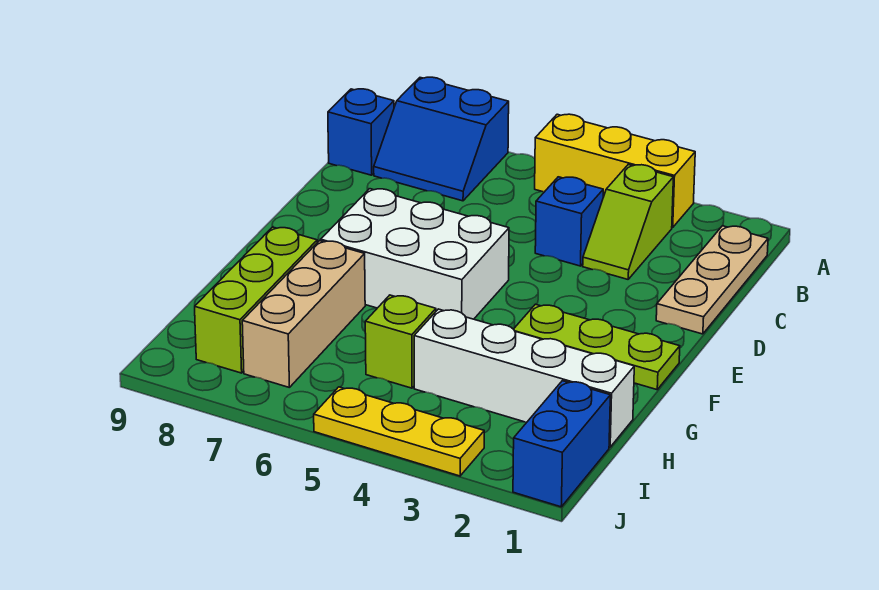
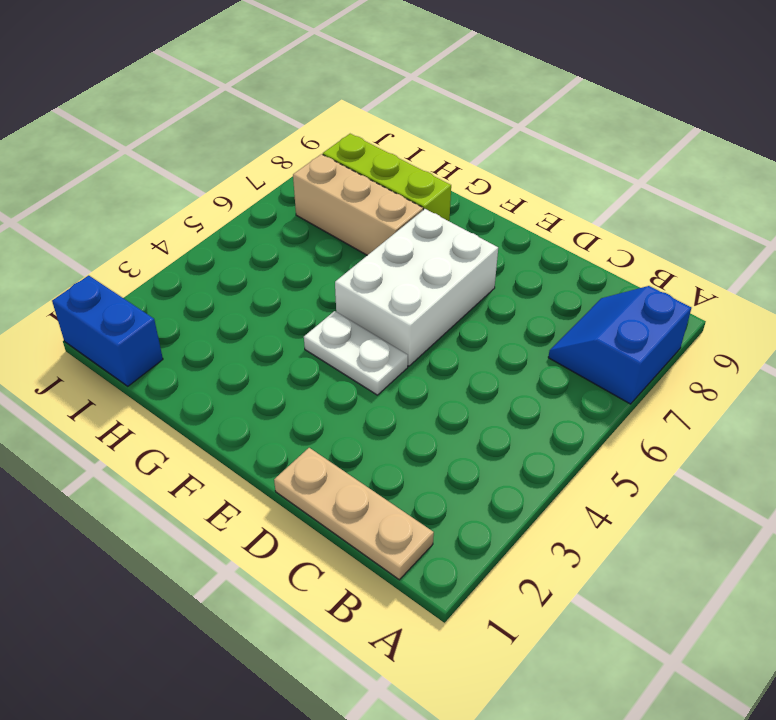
white 1x2 plate [304,311,408,395] -> none
none -> yellow 1x3 brick [535,114,695,227]
none -> lime 1x2 slope [583,165,673,279]
none -> blue 1x1 brick [328,89,394,175]

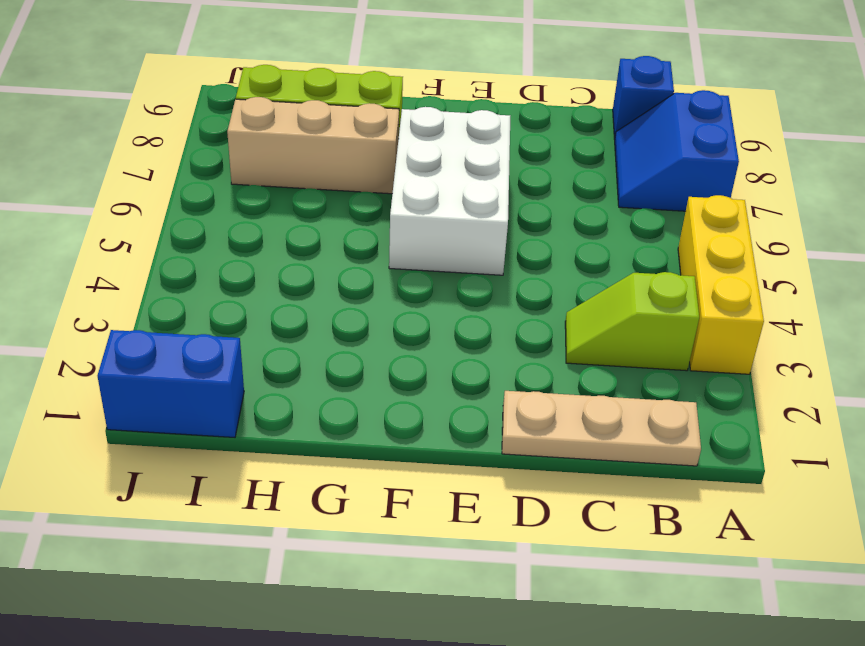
none -> blue 1x1 brick [535,177,603,266]
none -> lime 1x3 plate [514,304,680,390]
none -> white 1x4 brick [414,309,634,447]

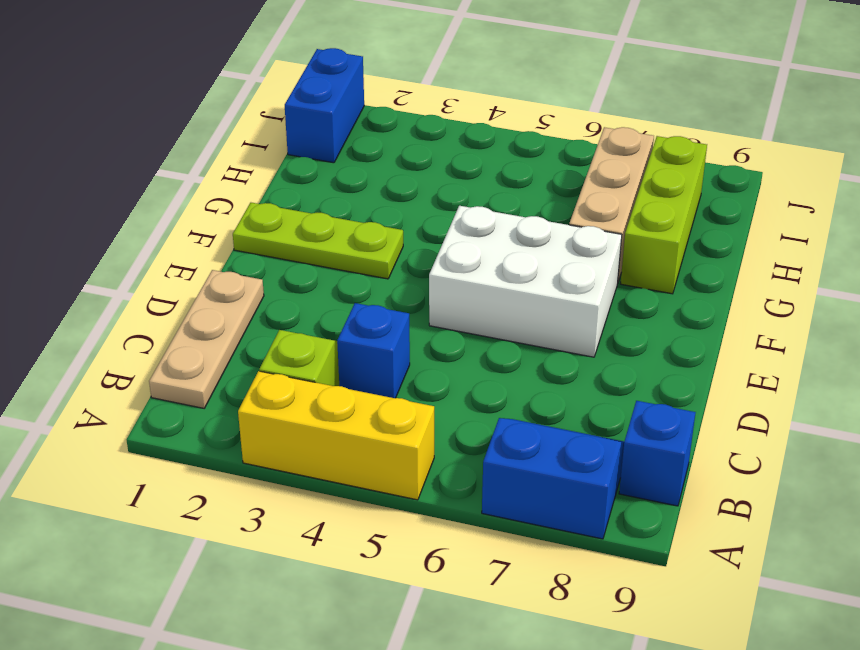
none -> white 1x4 brick [414,309,634,447]
none -> lime 1x1 brick [365,295,436,388]
none -> yellow 1x3 plate [314,387,484,476]

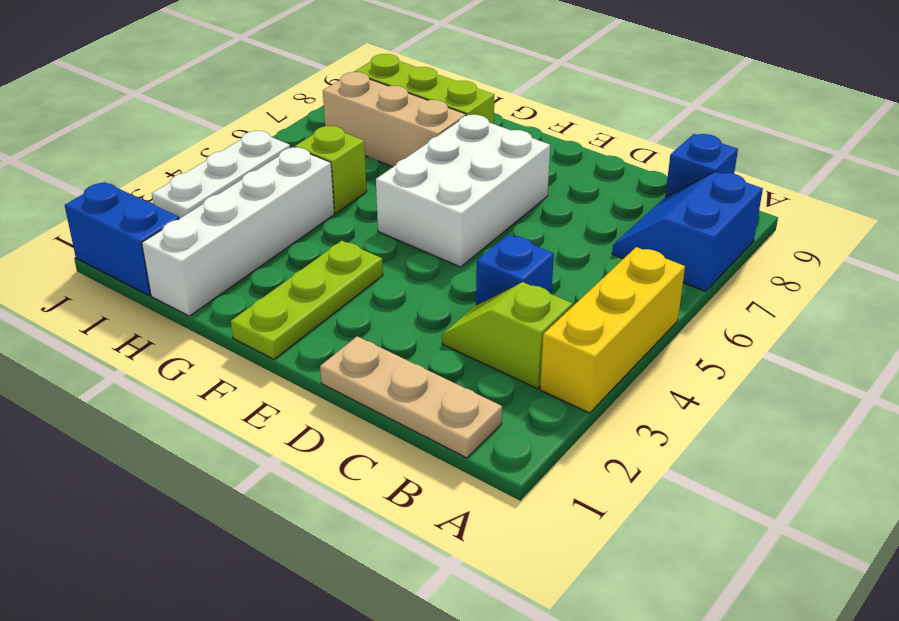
white 1x3 plate [152,131,290,218] -> yellow 1x3 plate [314,387,484,476]

